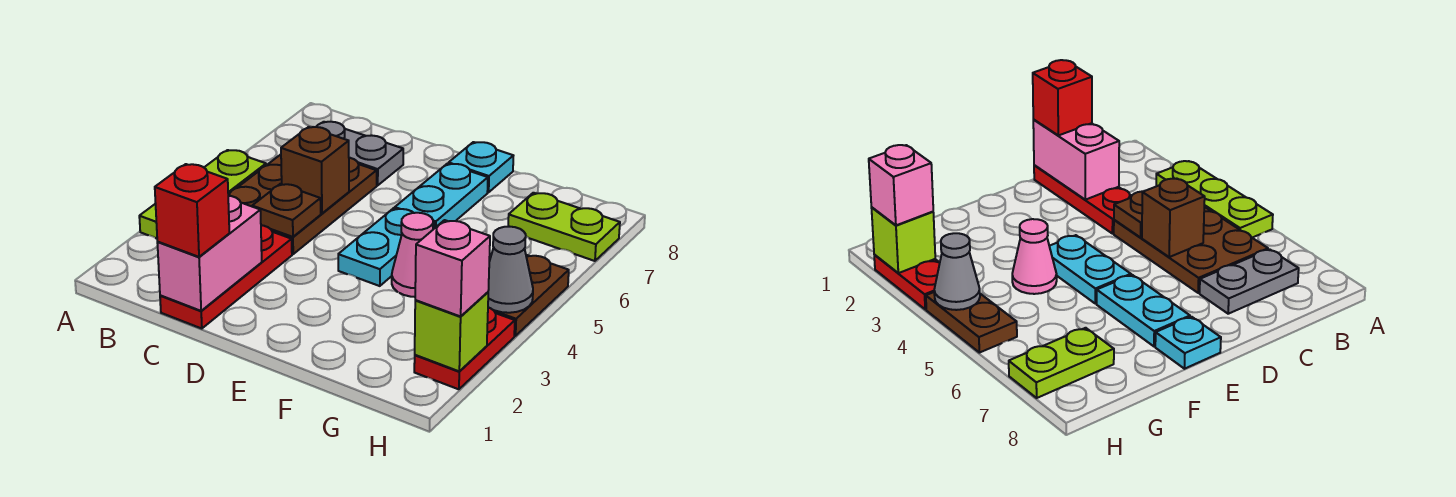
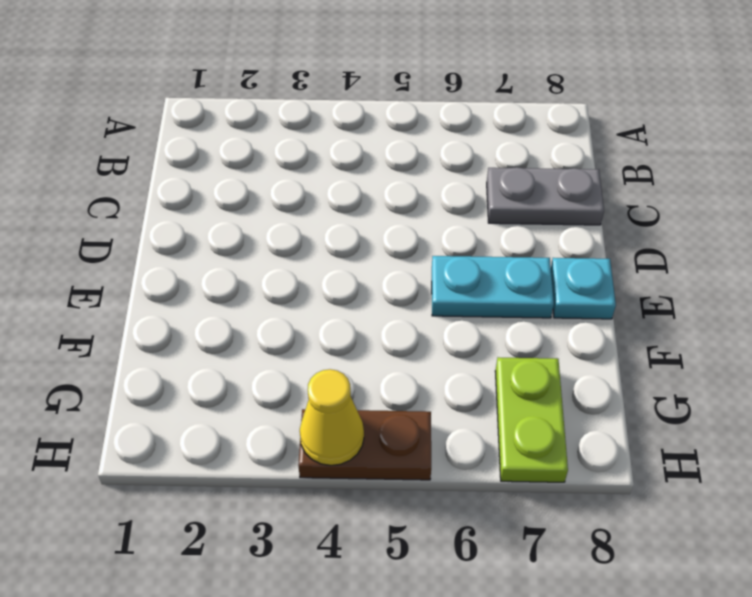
grey 1x2 plate [487,167,604,225] -> grey 1x2 plate turned to [316,122,403,185]
yellow 1x1 cone [300,369,364,465] -> grey 1x1 cone [488,227,533,313]
none -> lime 1x3 plate [139,150,266,238]
none -> brown 2x3 plate [228,155,377,254]
none -> red 1x3 plate [160,225,292,329]

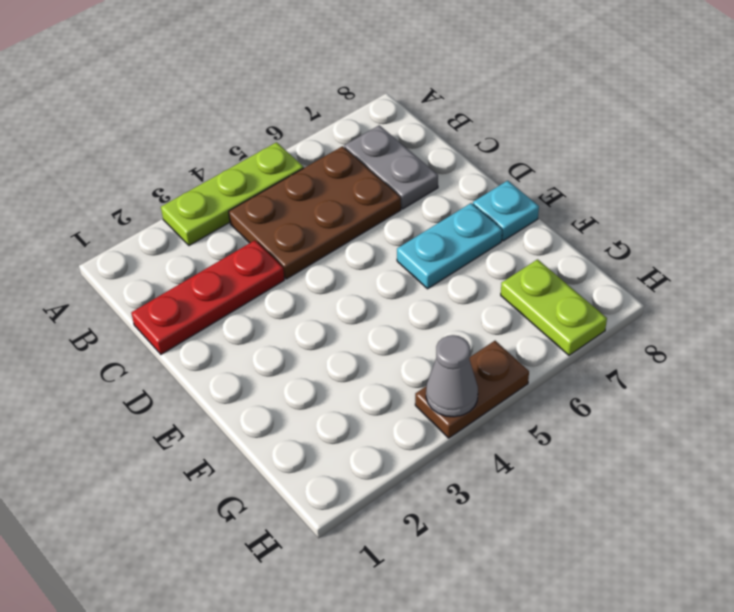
none -> cyan 1x2 plate [338,208,435,286]
none -> pink 1x1 cone [392,213,433,297]
none -> red 1x2 plate [414,307,515,389]

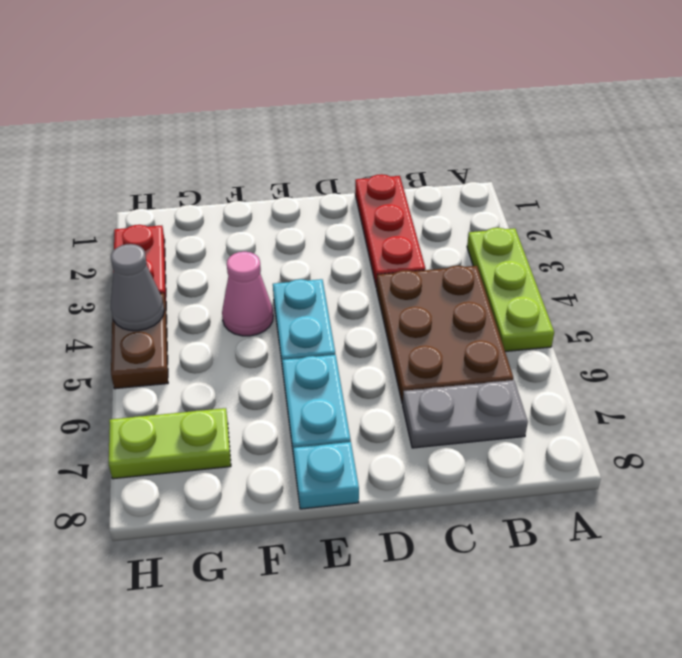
none -> pink 1x2 brick [157,196,262,311]
none -> brown 1x1 plate [252,184,321,237]
none -> brown 1x1 brick [281,127,349,214]

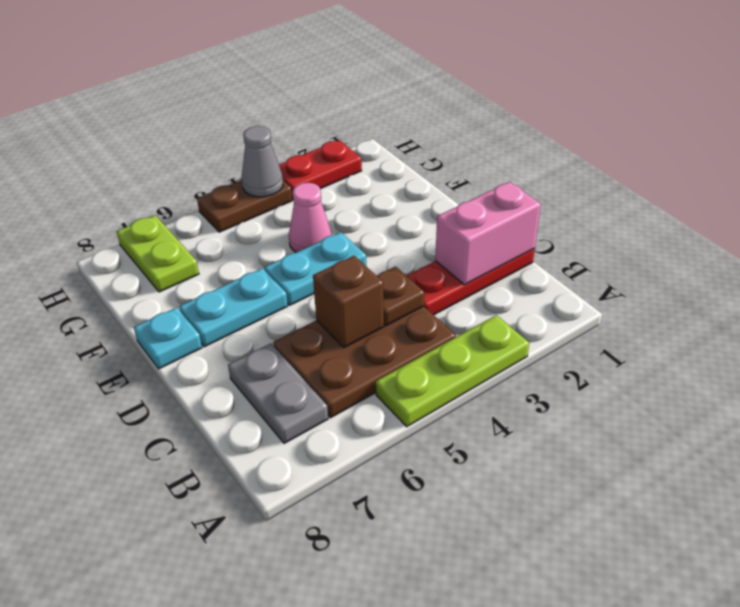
none -> lime 1x1 brick [415,292,488,371]
none -> red 1x1 brick [155,164,229,257]
none -> pink 1x1 brick [415,220,490,316]

